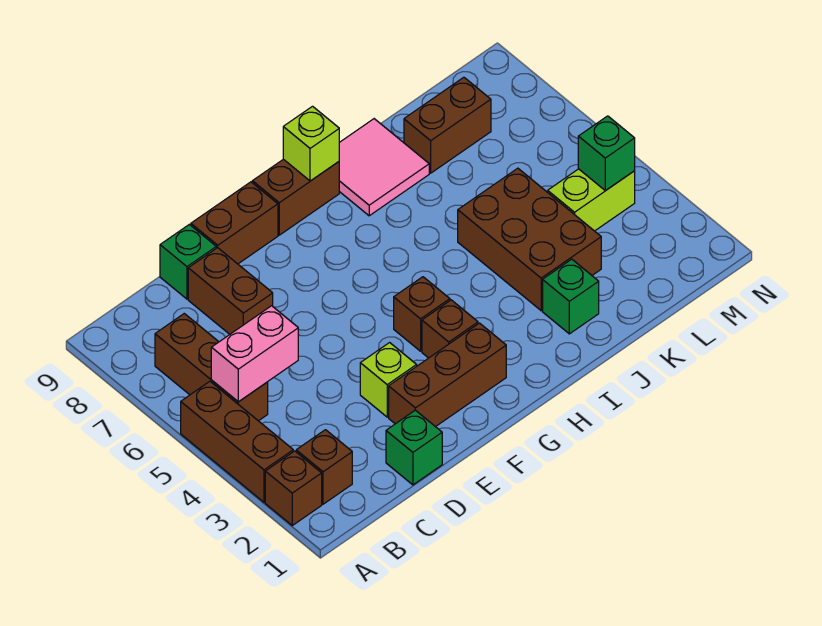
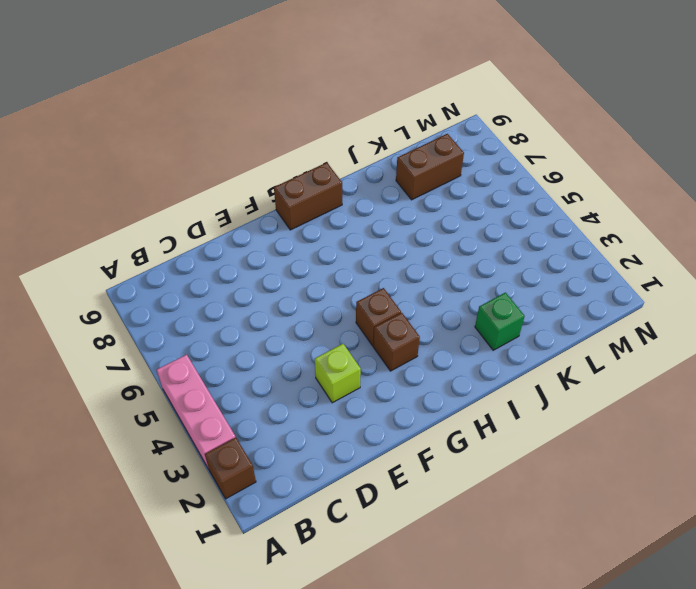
pink 1x3 brick [157,355,235,469] -> brown 1x3 brick [181,381,293,502]
none -> brown 1x1 brick [296,430,352,504]
none -> brown 1x3 brick [155,314,268,421]
none -> green 1x1 brick [386,410,442,485]

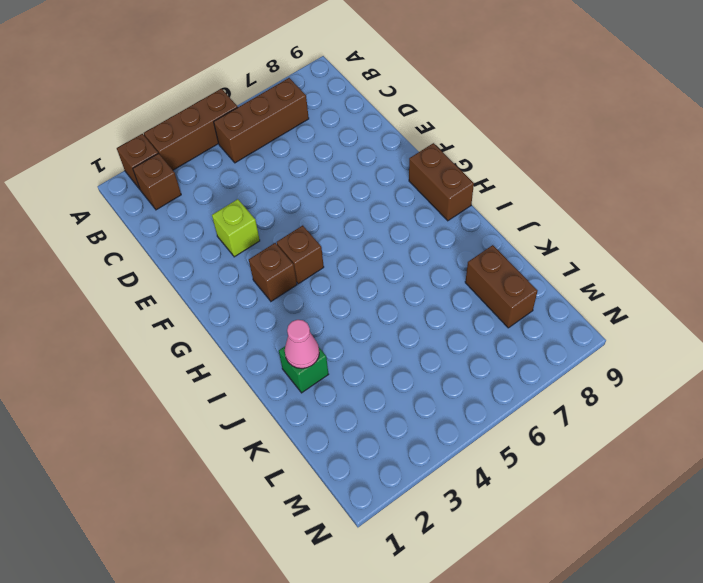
pink 1x1 cone [285,320,319,368] -> none
none -> green 1x1 brick [386,410,442,485]
none -> brown 1x2 brick [188,248,273,334]
none -> green 1x1 brick [160,224,216,299]

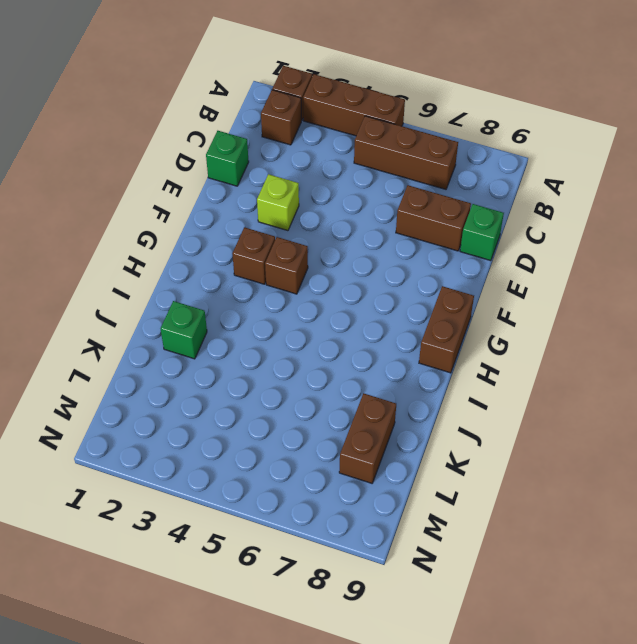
none -> brown 1x3 brick [389,323,506,427]
none -> brown 1x2 brick [191,182,278,264]
none -> pink 2x2 tile [339,119,429,216]

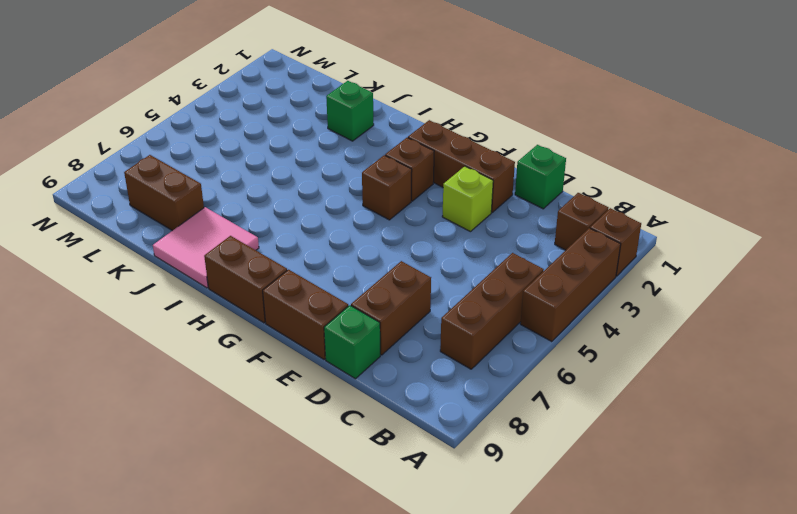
none -> brown 2x3 brick [458,168,601,311]
none -> lime 1x2 brick [548,169,635,231]
none -> pink 1x2 brick [211,306,298,402]

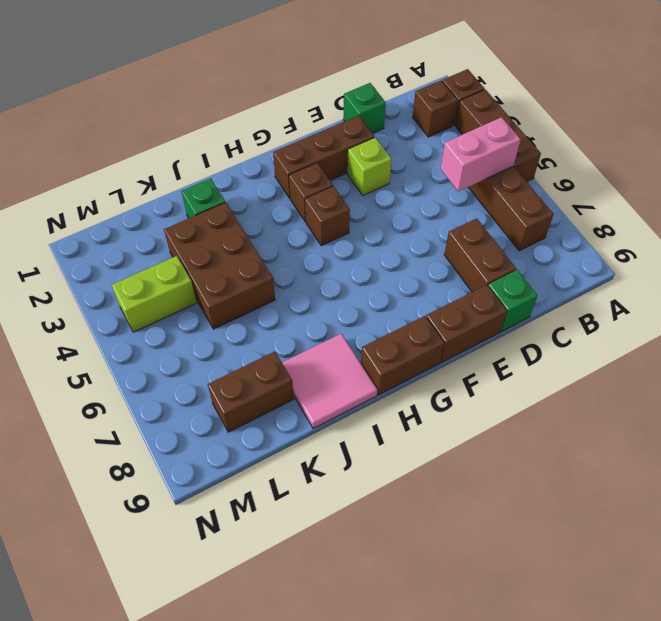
none -> lime 1x1 brick [283,106,339,181]
none -> green 1x1 brick [578,116,635,191]

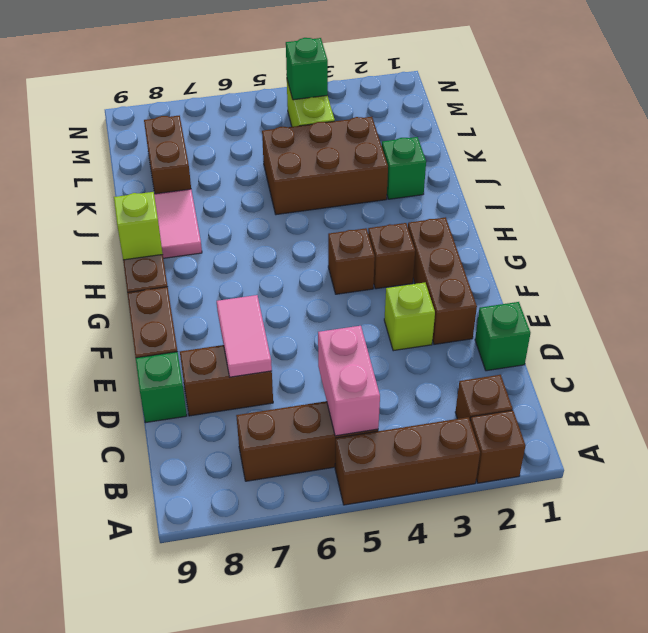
pink 1x2 tile [217,295,272,377] -> none

